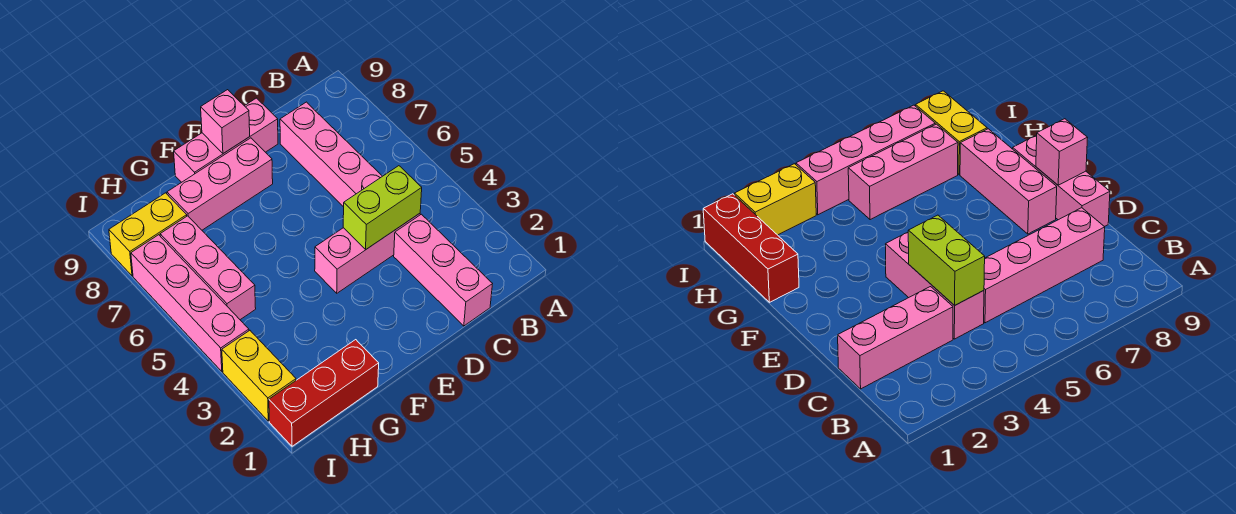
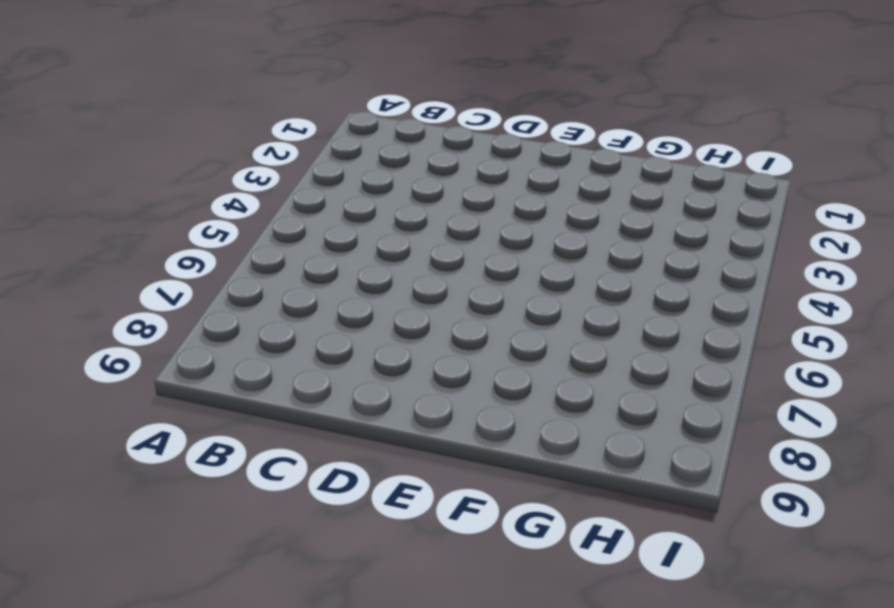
none -> pink 1x3 brick [394,214,492,326]
none -> pink 1x3 brick [315,213,420,293]
none -> pink 1x4 brick [280,102,382,207]

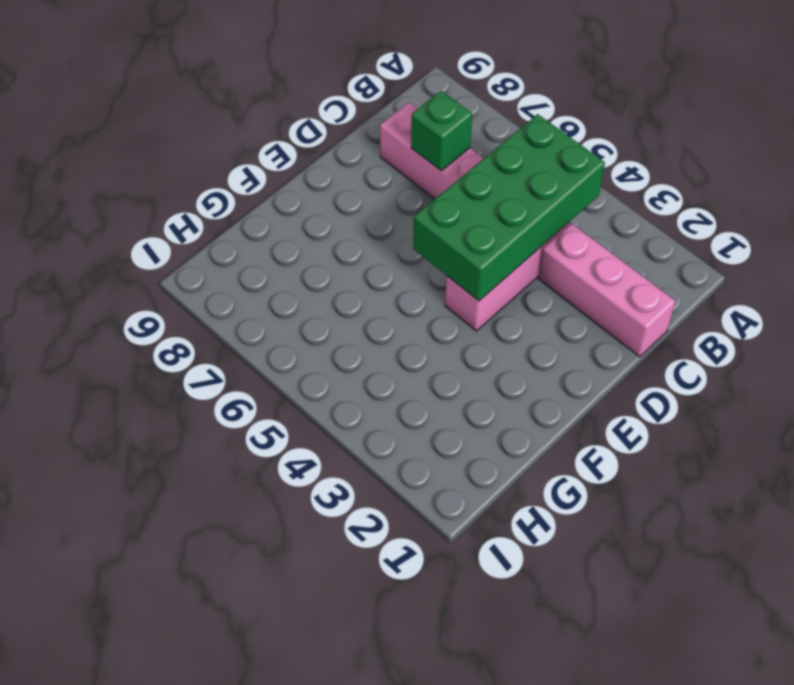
green 2x4 brick [413,114,605,301] -> lime 1x2 brick [343,166,422,249]
green 1x1 brick [411,91,472,171] -> none
none -> pink 1x3 brick [174,98,278,182]
none -> pink 1x3 brick [167,138,273,230]
none -> red 1x3 brick [269,340,379,446]

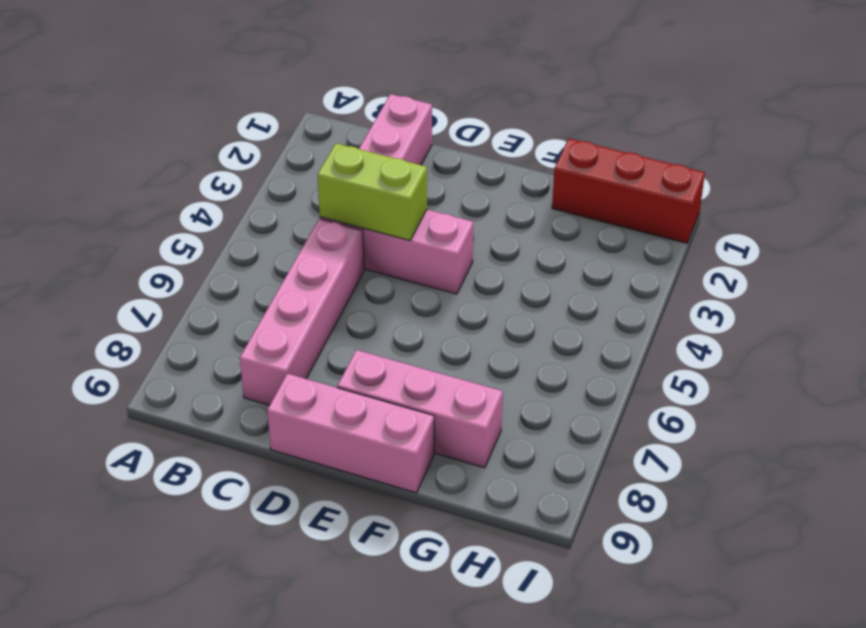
none -> pink 1x3 brick [160,216,256,320]
none -> yellow 1x2 brick [109,193,187,276]
none -> yellow 1x2 brick [222,331,296,421]

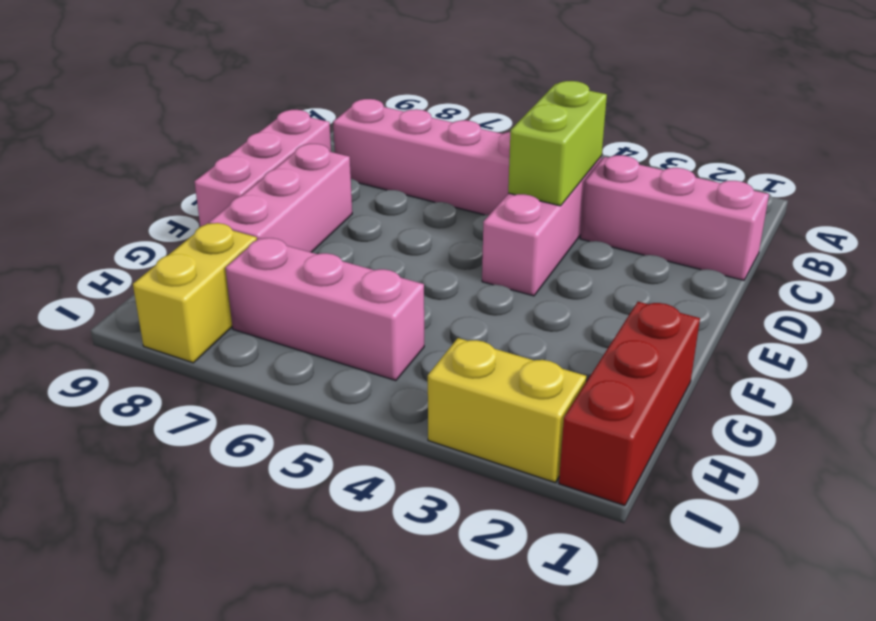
none -> pink 1x4 brick [131,235,249,371]
none -> pink 1x1 brick [201,90,250,154]

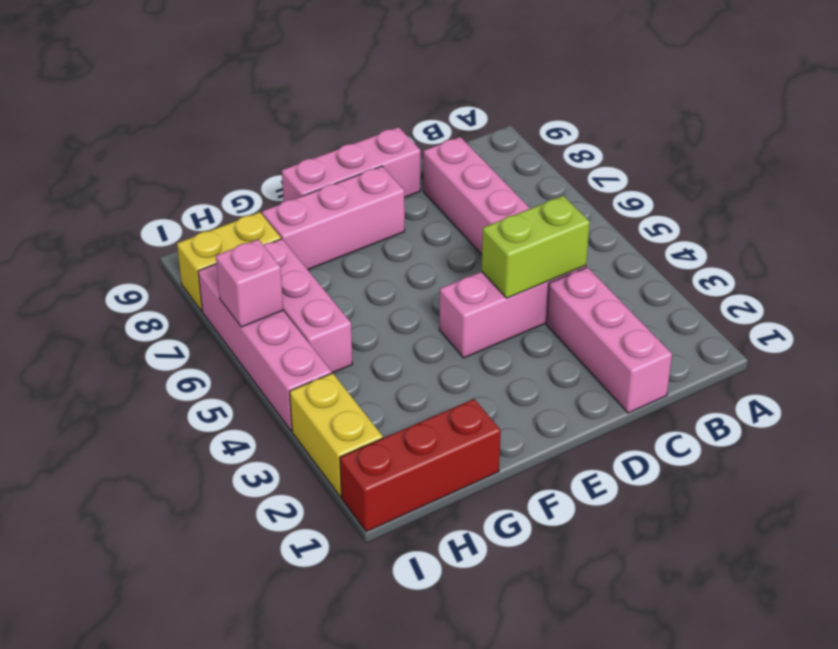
pink 1x1 brick [216,239,283,327] -> pink 1x1 brick moved to [201,90,250,154]

